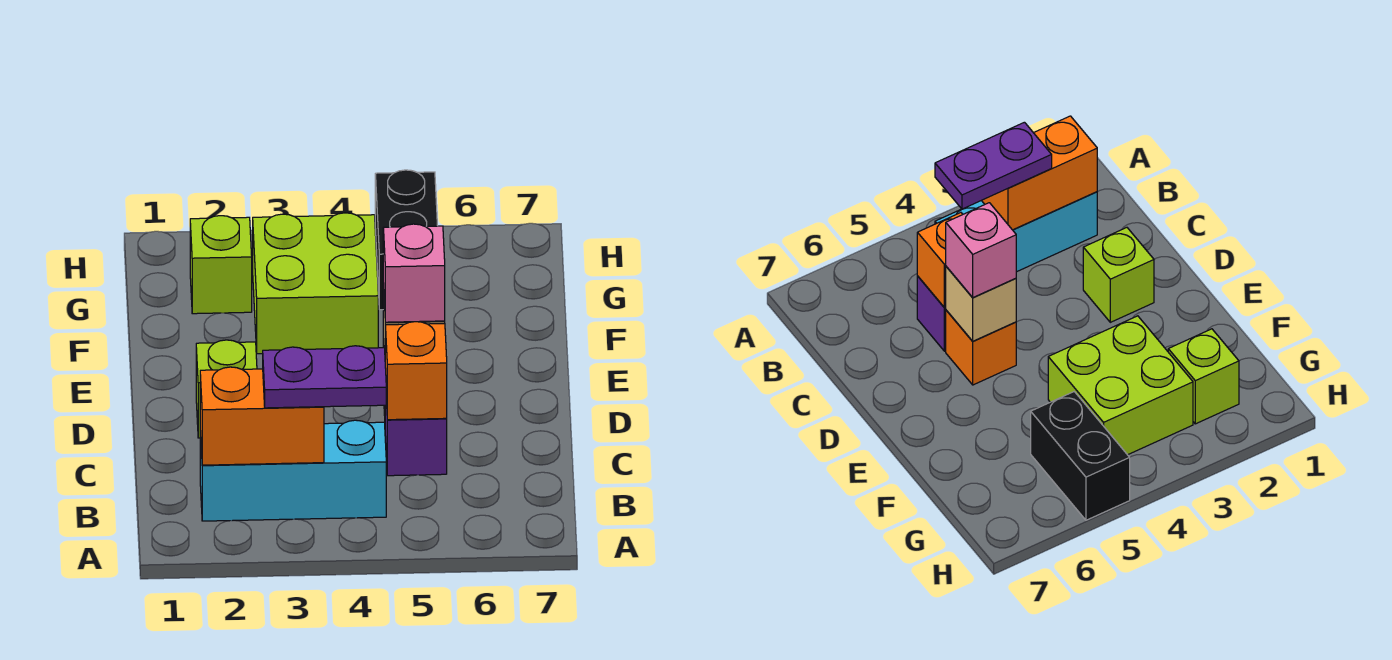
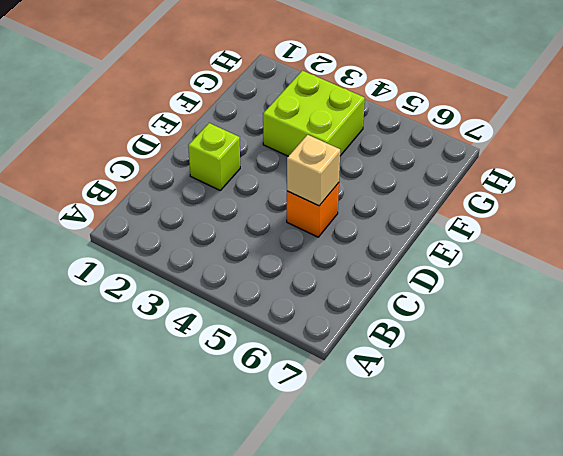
none -> cyan 1x3 brick [200,420,386,521]
none -> purple 1x1 brick [385,402,447,476]
none -> lime 1x1 brick [190,216,252,314]

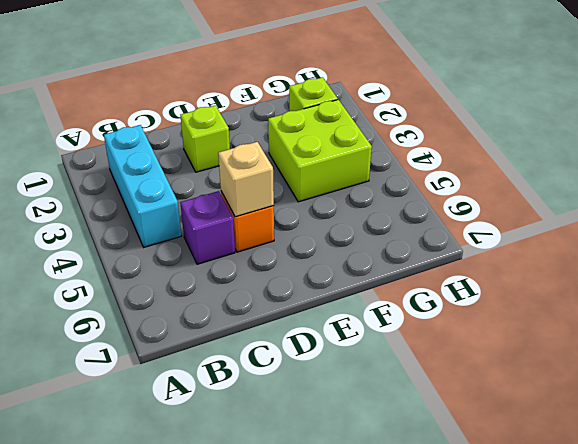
none -> black 1x2 brick [375,170,437,310]
none -> orange 1x2 brick [200,367,324,465]
none -> orange 1x1 brick [385,322,447,420]

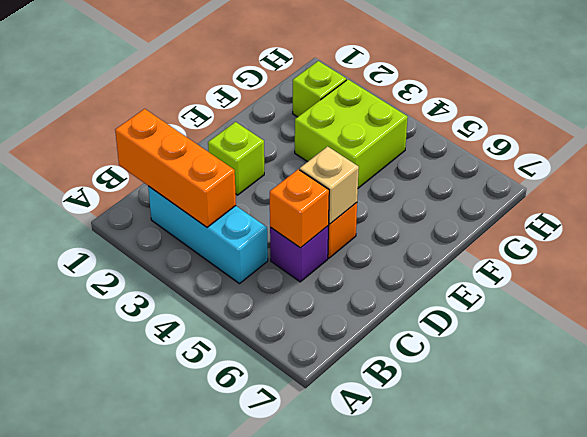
orange 1x3 brick [115,109,236,227] -> orange 1x2 brick [200,367,324,465]
none -> black 1x2 brick [375,170,437,310]
none -> purple 1x2 plate [263,346,386,408]
none -> pink 1x1 brick [383,224,445,322]

